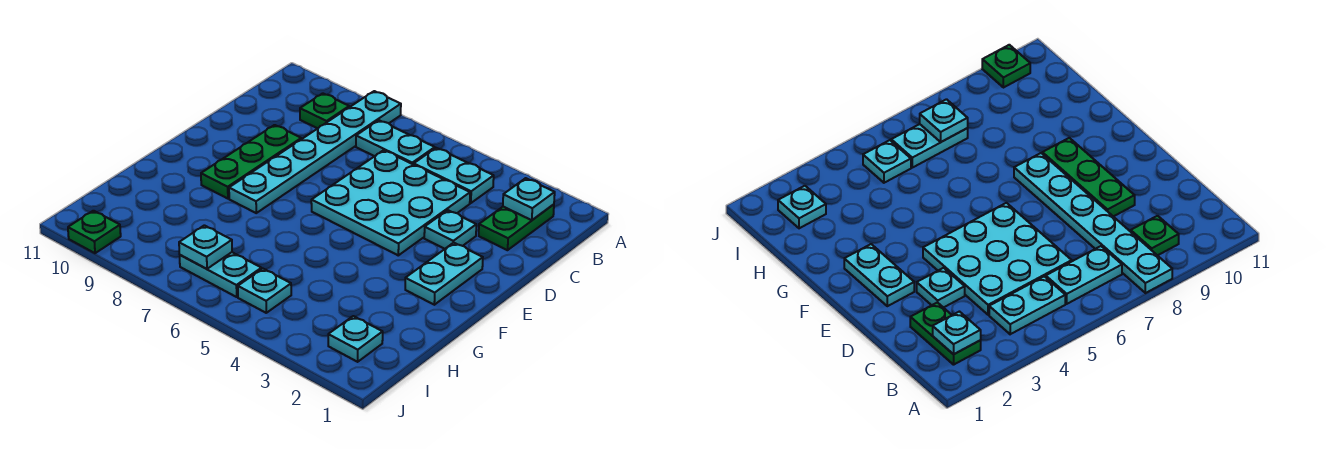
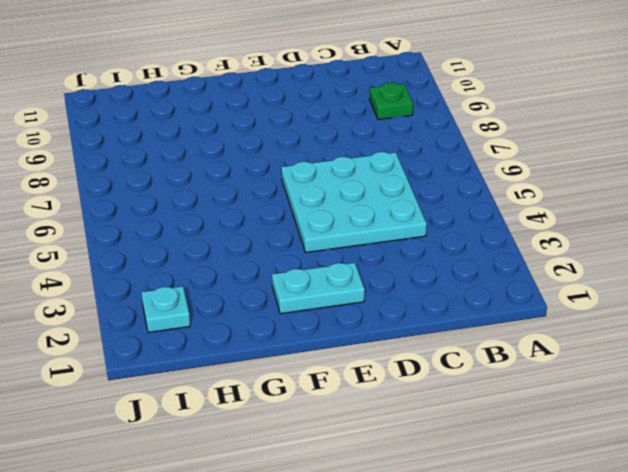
none -> cyan 1x6 plate [229,91,401,213]
none -> green 1x2 plate [479,204,554,250]
none -> cyan 1x2 plate [414,148,494,203]

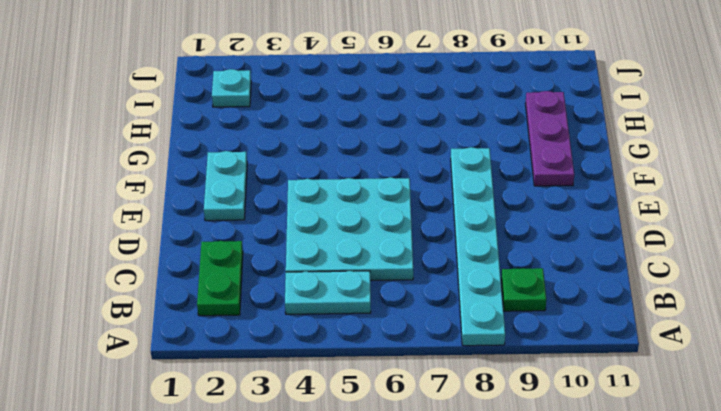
purple 1x3 plate [525,91,574,186] -> none
none -> cyan 1x2 plate [356,120,435,164]
none -> cyan 1x1 plate [424,210,476,249]
none -> green 1x3 plate [201,125,301,199]

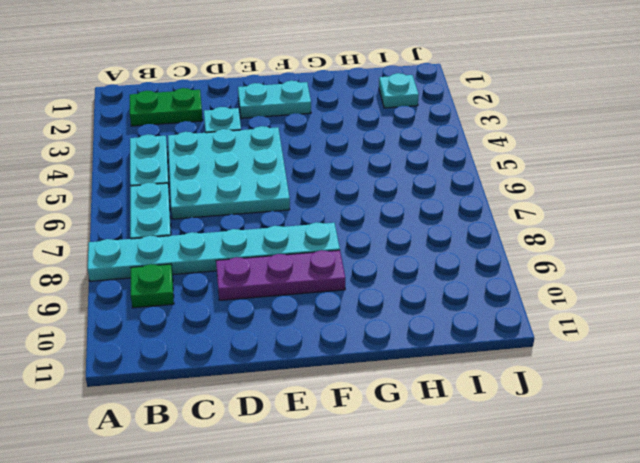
purple 1x3 plate [216,250,345,300] -> green 1x3 plate [201,125,301,199]
none -> cyan 1x1 plate [238,269,291,313]
none -> cyan 1x2 plate [180,252,261,297]
none -> green 1x1 plate [68,211,121,253]

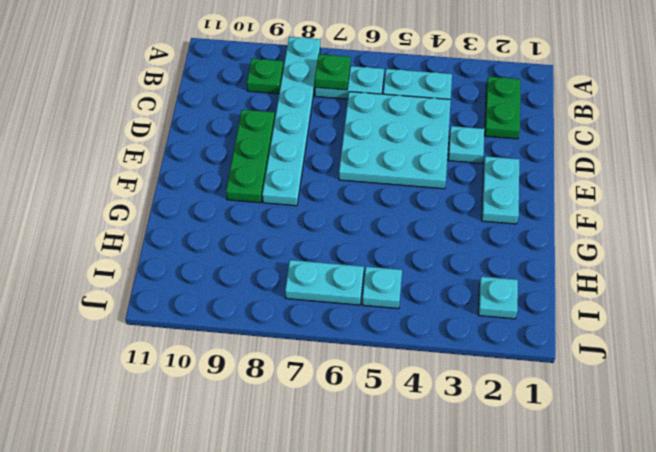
green 1x1 plate [315,54,351,90] -> green 1x1 plate moved to [68,211,121,253]
none -> cyan 1x1 plate [503,178,555,220]
none -> cyan 1x1 plate [179,225,232,269]

